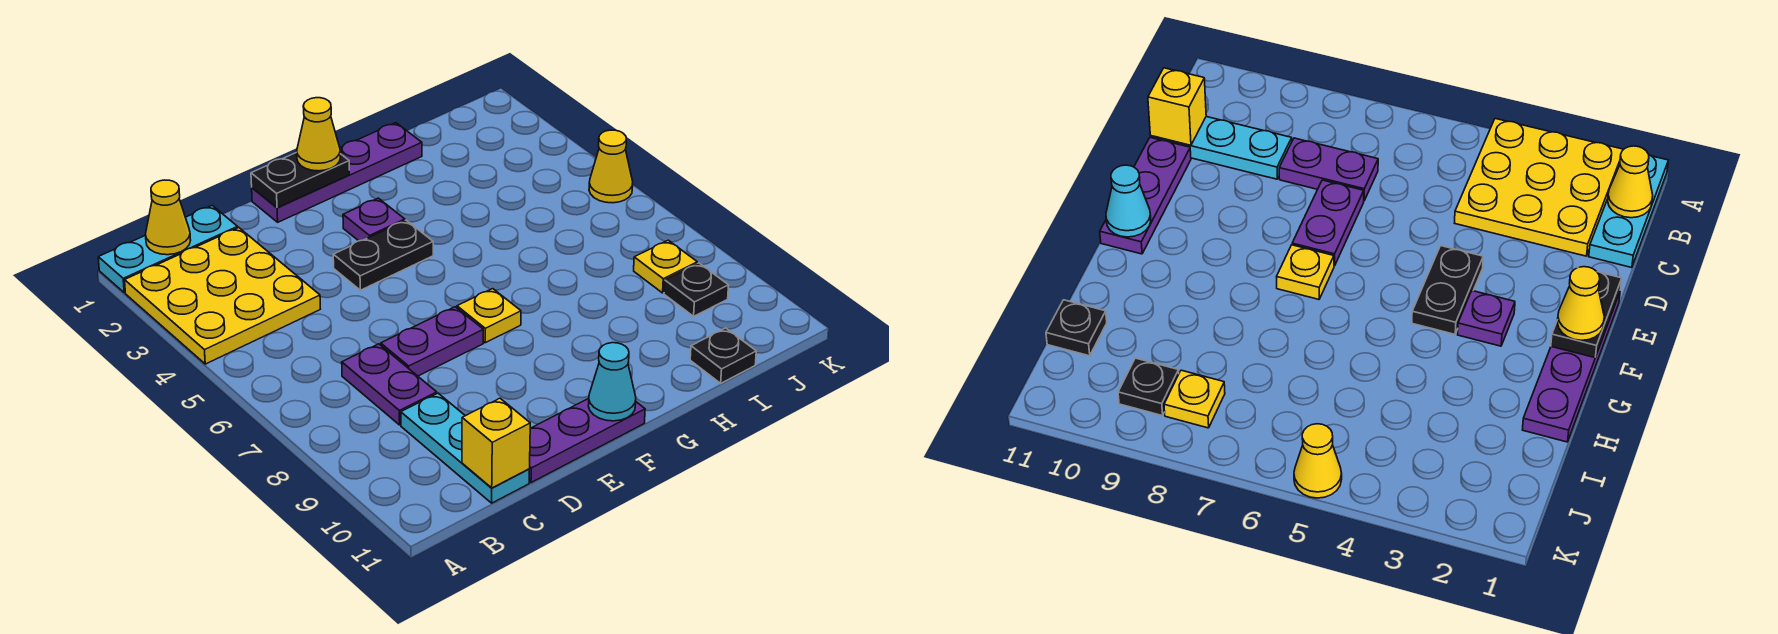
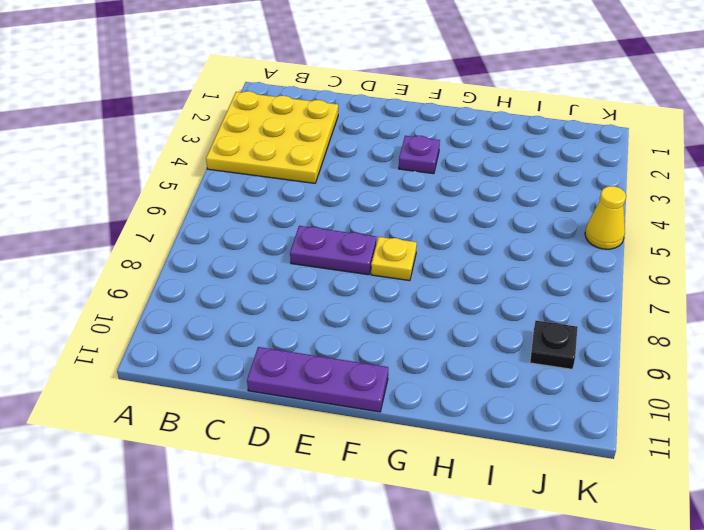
none -> cyan 1x3 plate [98,206,238,293]
none -> purple 1x2 plate [342,344,437,425]
none -> cyan 1x3 plate [401,393,529,503]

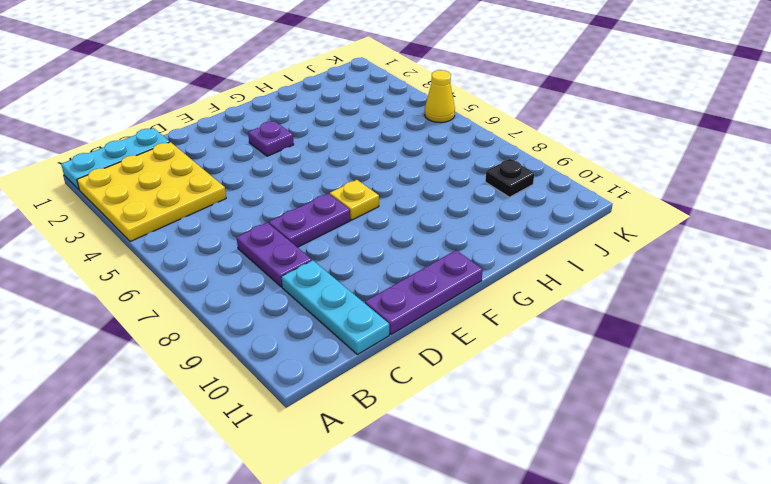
none -> purple 1x4 plate [252,123,422,222]
none -> black 1x2 plate [333,220,433,290]
none -> black 1x1 plate [690,328,756,383]

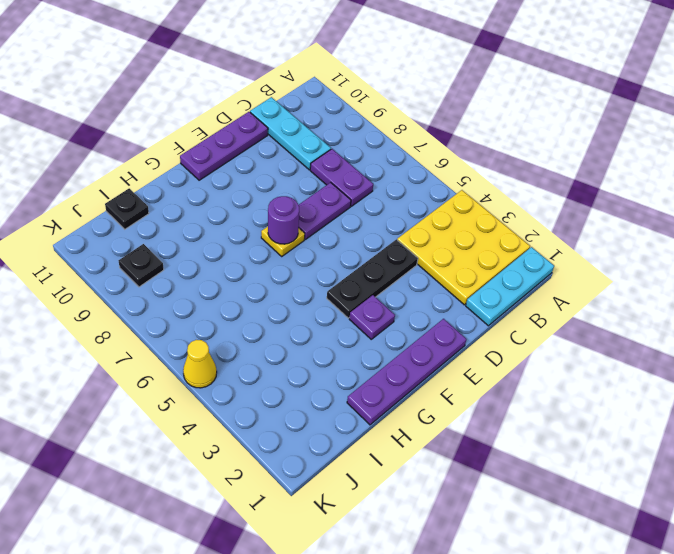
black 1x3 plate [327,239,418,318] -> black 1x2 plate [333,220,433,290]
purple 1x1 round brick [268,196,299,244] -> none
none -> yellow 1x1 plate [634,240,697,293]
none -> yellow 1x1 cone [146,180,191,255]
none -> yellow 1x1 brick [462,398,530,488]

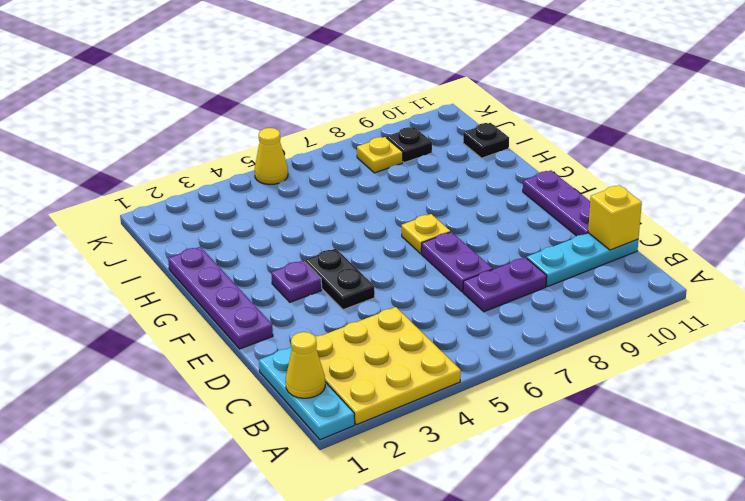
none -> black 1x2 plate [251,152,349,208]
none -> cyan 1x1 cone [588,343,636,421]
none -> yellow 1x1 cone [297,98,340,171]

